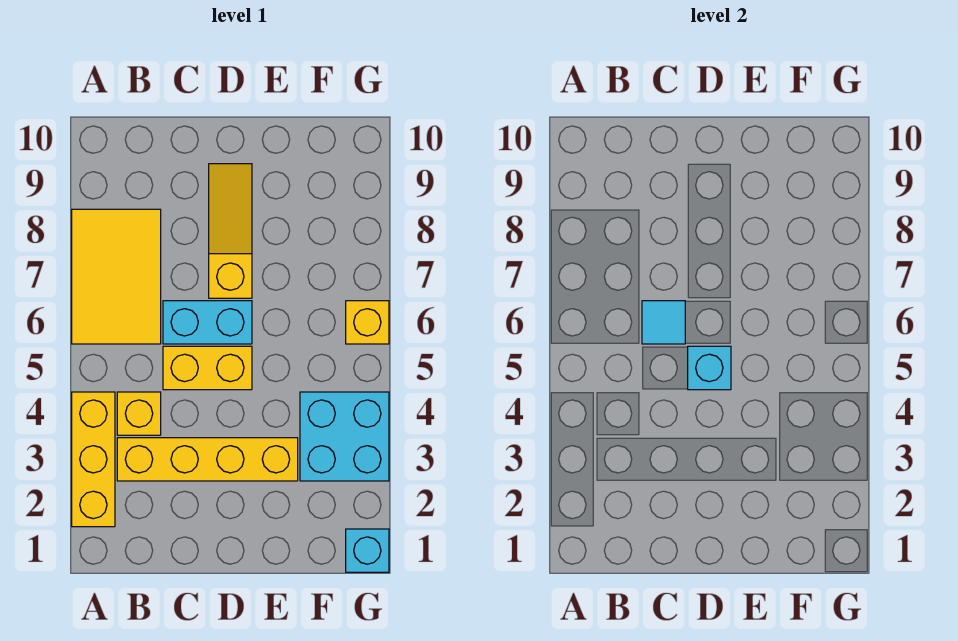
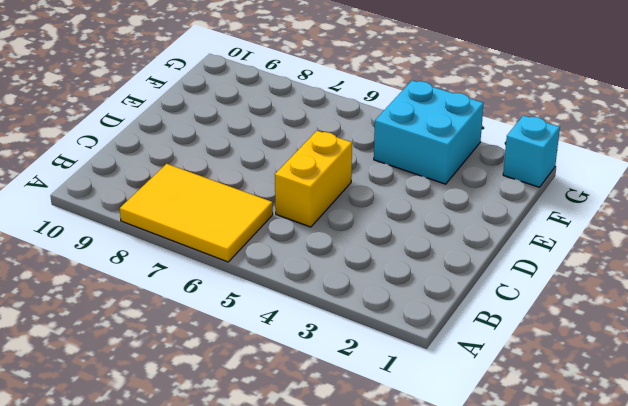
none -> yellow 1x3 brick [72,392,115,527]
none -> yellow 1x4 brick [117,438,298,481]
none -> yellow 1x1 brick [117,392,161,435]

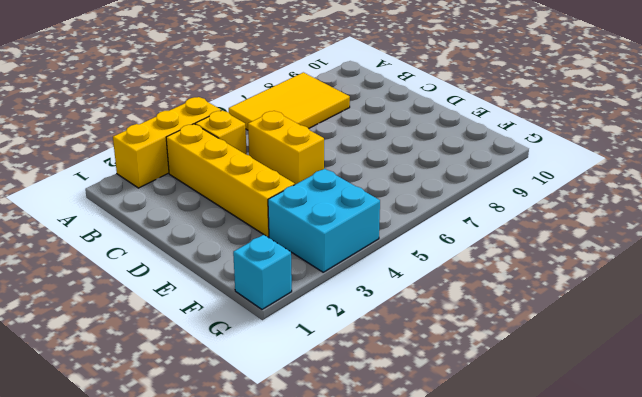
none -> cyan 1x2 brick [163,301,252,344]
none -> yellow 1x3 slope [209,164,252,298]
none -> yellow 1x1 brick [346,301,389,344]

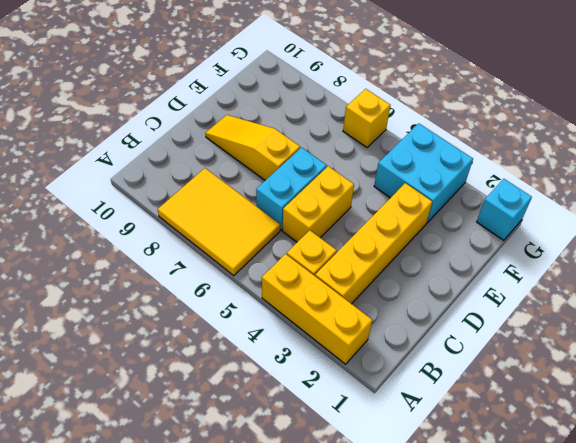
none -> cyan 1x1 tile [642,301,685,344]
none -> cyan 1x1 brick [688,346,731,390]

